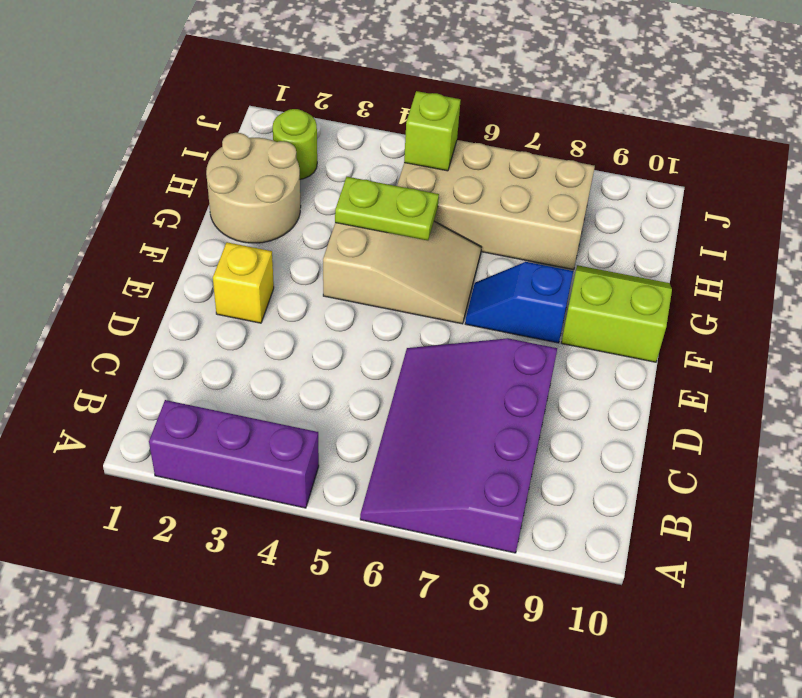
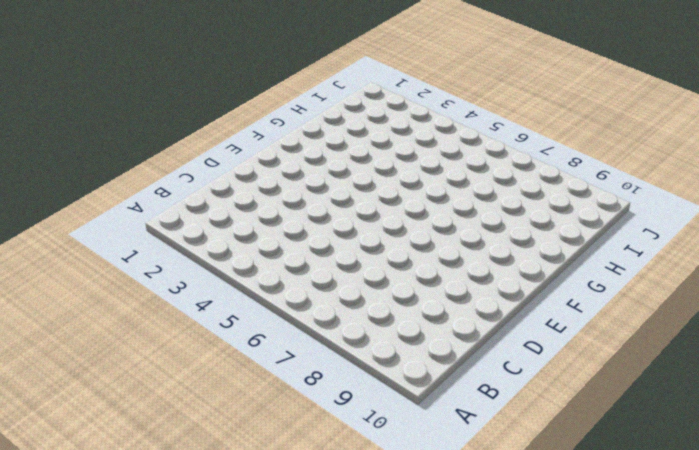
none -> purple 1x3 brick [149,400,319,508]
none -> purple 3x4 slope [360,338,557,553]

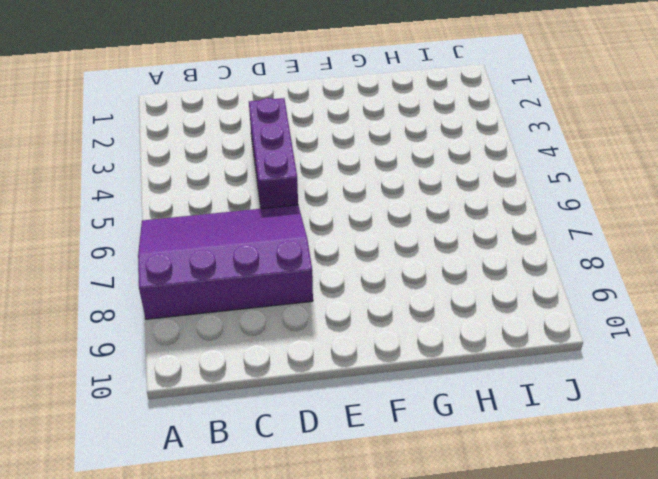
purple 1x3 brick [249,98,298,209] -> purple 1x3 brick moved to [149,400,319,508]
none -> yellow 1x1 brick [213,242,274,323]
none -> tan 2x3 slope [323,221,481,324]

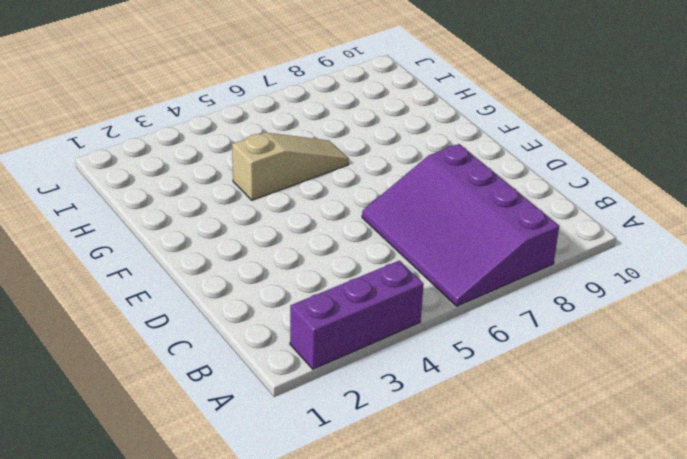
tan 1x3 slope [232,133,349,200] -> tan 2x3 slope [323,221,481,324]
none -> yellow 1x1 brick [213,242,274,323]
none -> blue 1x2 slope [465,262,573,343]

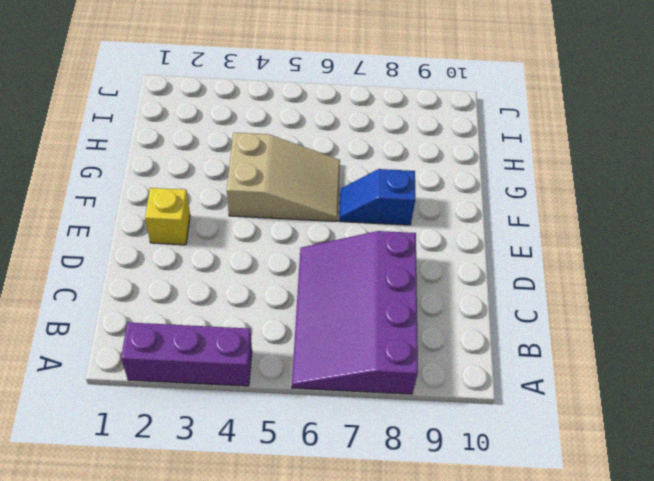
none -> lime 2x2 slope [561,265,672,362]
none -> tan 2x2 round brick [206,133,301,243]

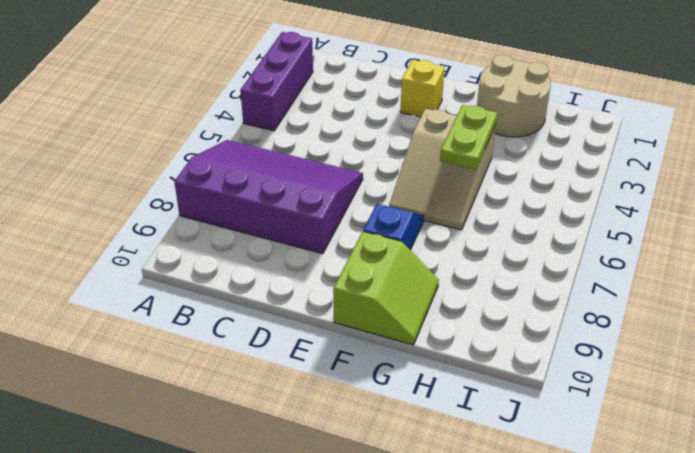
none -> tan 2x4 brick [397,140,595,270]
none -> lime 1x1 round brick [273,109,317,179]

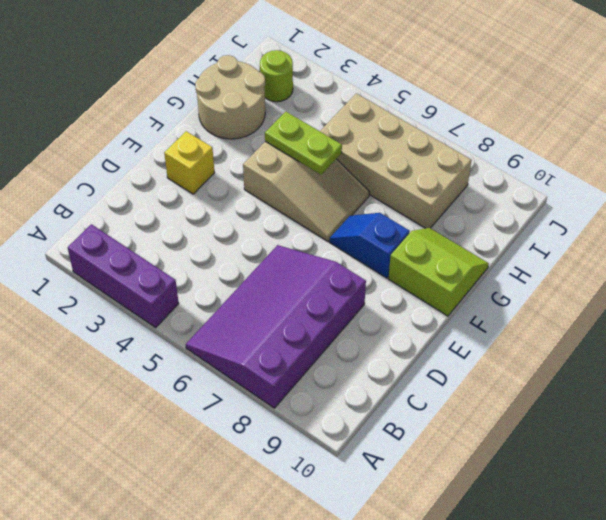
none -> lime 1x1 brick [404,91,461,171]

